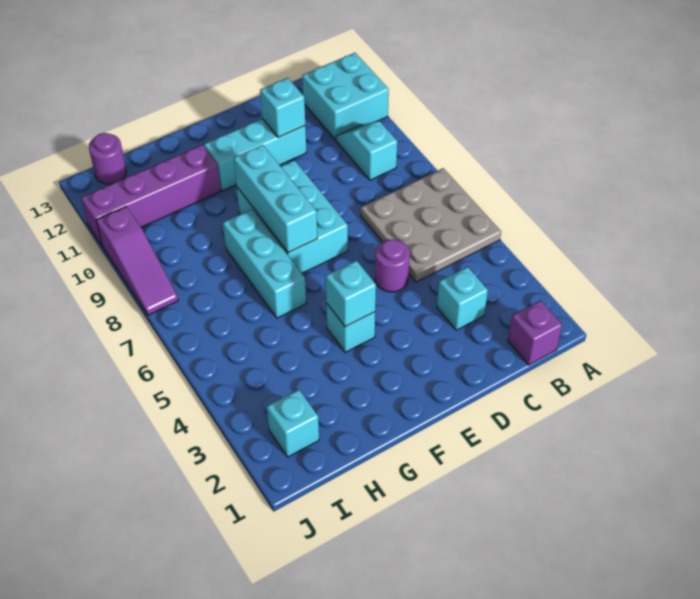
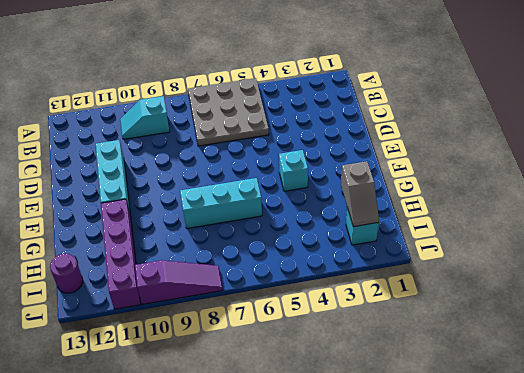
grey 1x2 slope [341,161,379,227] -> none
none -> cyan 2x2 brick [302,53,389,140]
none -> purple 1x1 brick [508,301,562,365]
none -> cyan 1x1 brick [437,267,488,330]

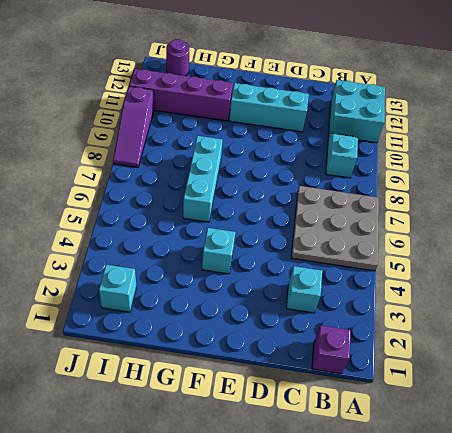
none -> purple 1x1 round brick [375,239,410,292]
none -> cyan 2x3 brick [237,160,348,273]
none -> cyan 1x1 brick [260,78,305,138]

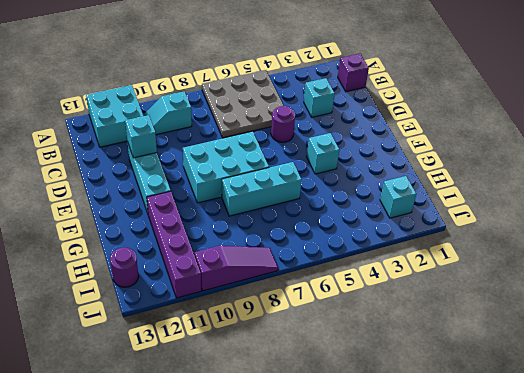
none -> cyan 1x1 brick [326,261,376,327]
none -> cyan 1x3 brick [234,145,317,253]

